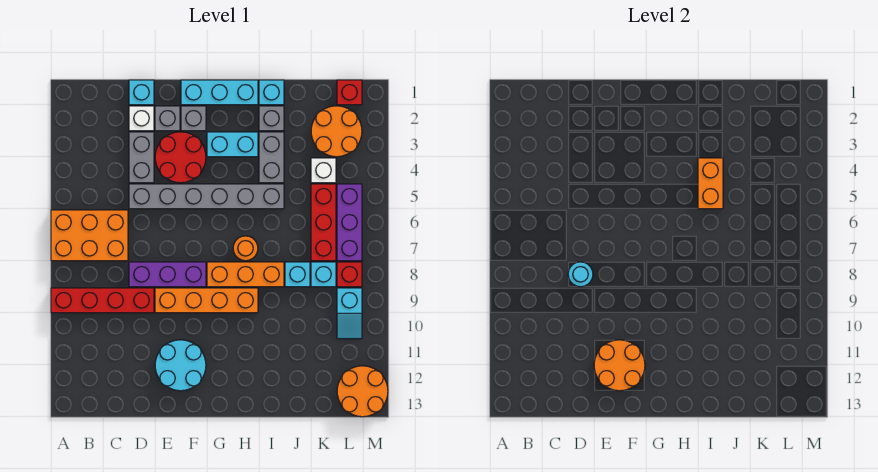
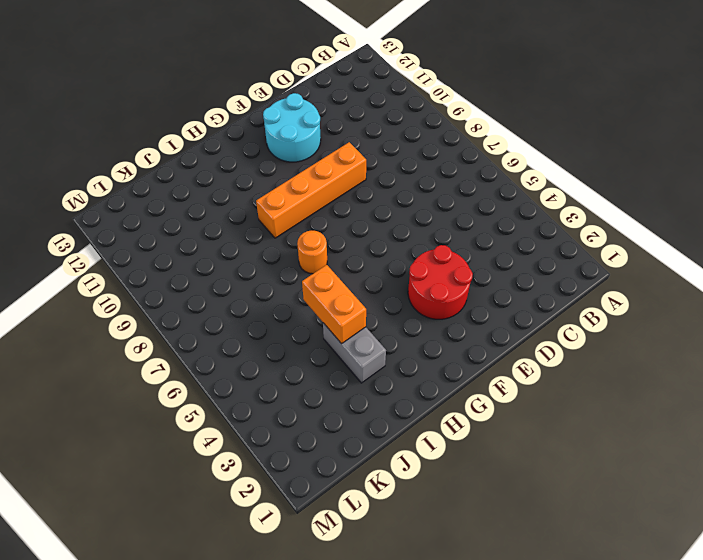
none -> orange 2x3 brick [51,210,128,261]
none -> red 1x4 brick [51,288,154,313]
none -> cyan 1x1 brick [129,80,154,105]
none -> white 1x1 brick [129,106,154,131]

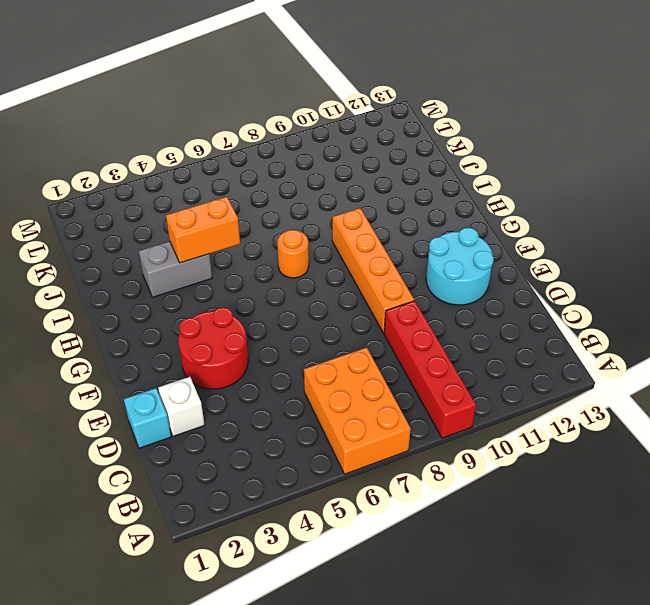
none -> grey 1x2 brick [129,132,154,183]
none -> grey 1x6 brick [129,184,284,209]
none -> purple 1x3 brick [129,262,206,287]
none -> grey 1x1 brick [155,106,180,131]

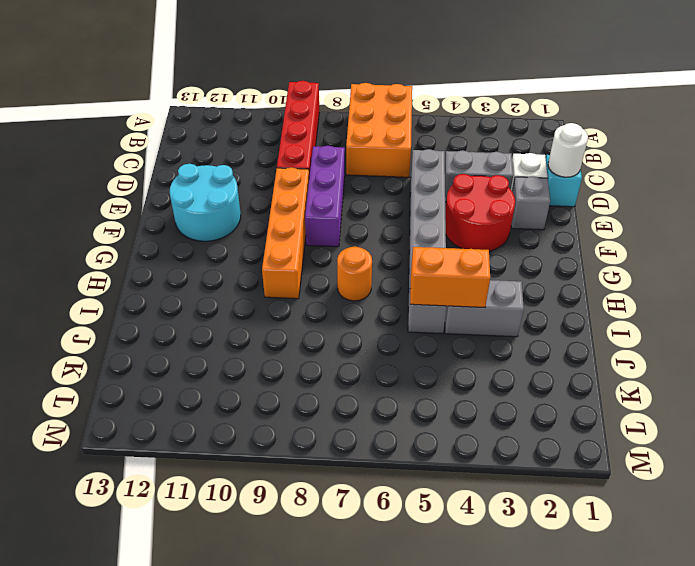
white 1x1 round brick [548,123,588,177] -> none
none -> cyan 1x3 brick [181,80,258,105]
none -> grey 1x1 brick [181,106,206,131]
none -> cyan 1x2 brick [207,132,258,157]
none -> orange 1x3 brick [207,262,284,287]

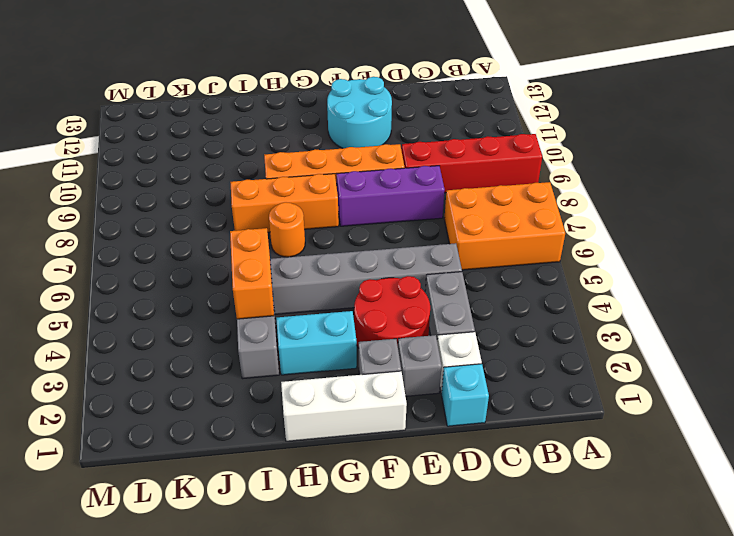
white 1x3 brick [281,371,407,441] -> cyan 1x3 brick [181,80,258,105]
none -> cyan 1x1 brick [259,80,284,105]
none -> grey 1x1 brick [259,106,284,131]
none -> cyan 1x1 brick [285,262,310,287]
none -> orange 2x2 round brick [311,106,362,157]

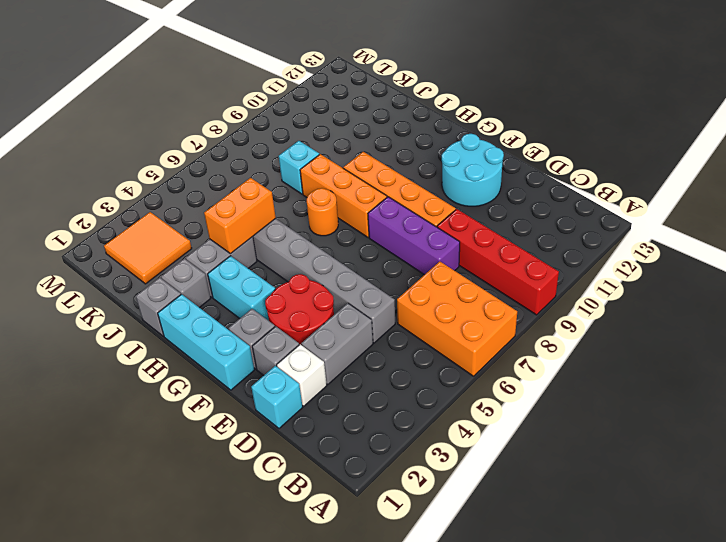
grey 1x1 brick [136,278,181,336] -> cyan 1x1 brick [259,80,284,105]
orange 2x2 tile [104,212,192,284] -> orange 2x2 round brick [311,106,362,157]
none -> white 1x1 brick [311,158,336,183]
none -> red 1x3 brick [311,184,336,261]
none -> cyan 1x1 brick [311,262,336,287]
none -> red 1x1 brick [337,80,362,105]

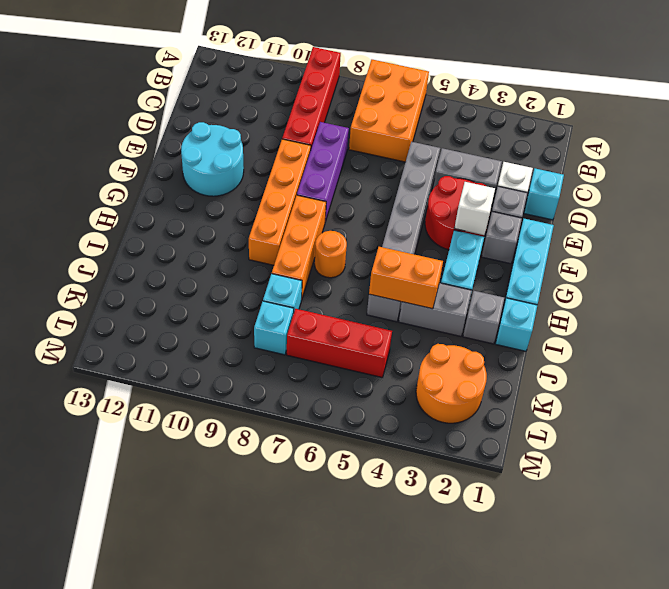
white 1x1 brick [454,182,495,235] -> white 1x1 brick moved to [311,158,336,183]
none -> red 1x1 brick [337,80,362,105]
none -> purple 1x3 brick [337,184,362,261]
none -> red 1x1 brick [337,262,362,287]
none -> cyan 1x2 slope [337,288,362,339]

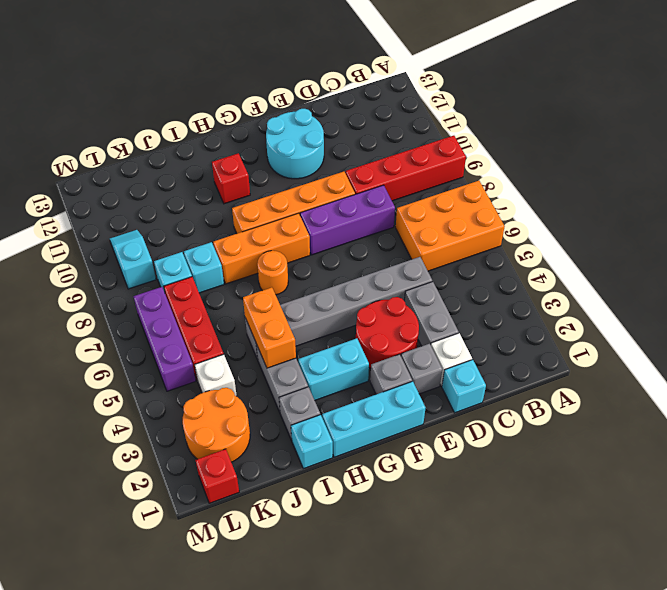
red 1x1 brick [212,153,250,204] -> red 1x1 brick moved to [337,262,362,287]
none -> orange 2x2 round brick [337,366,388,417]
none -> cyan 1x1 round brick [568,262,593,287]
none -> orange 2x2 round brick [594,340,645,391]

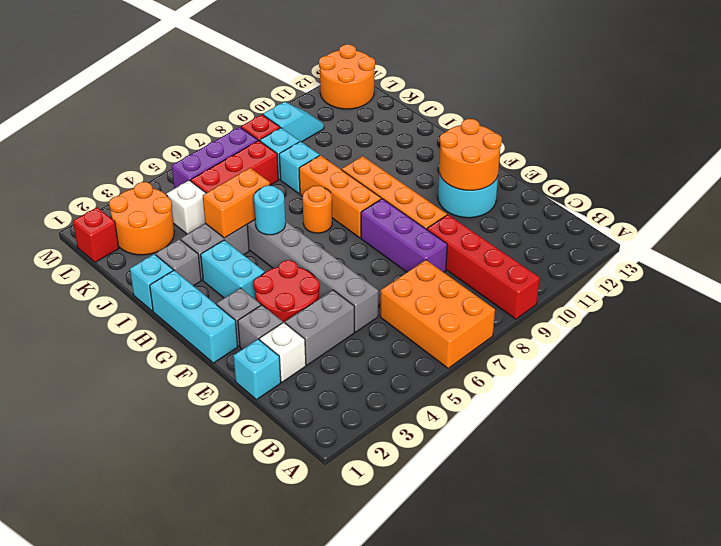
cyan 1x1 round brick [254,185,285,235] -> cyan 1x1 round brick moved to [568,262,593,287]

